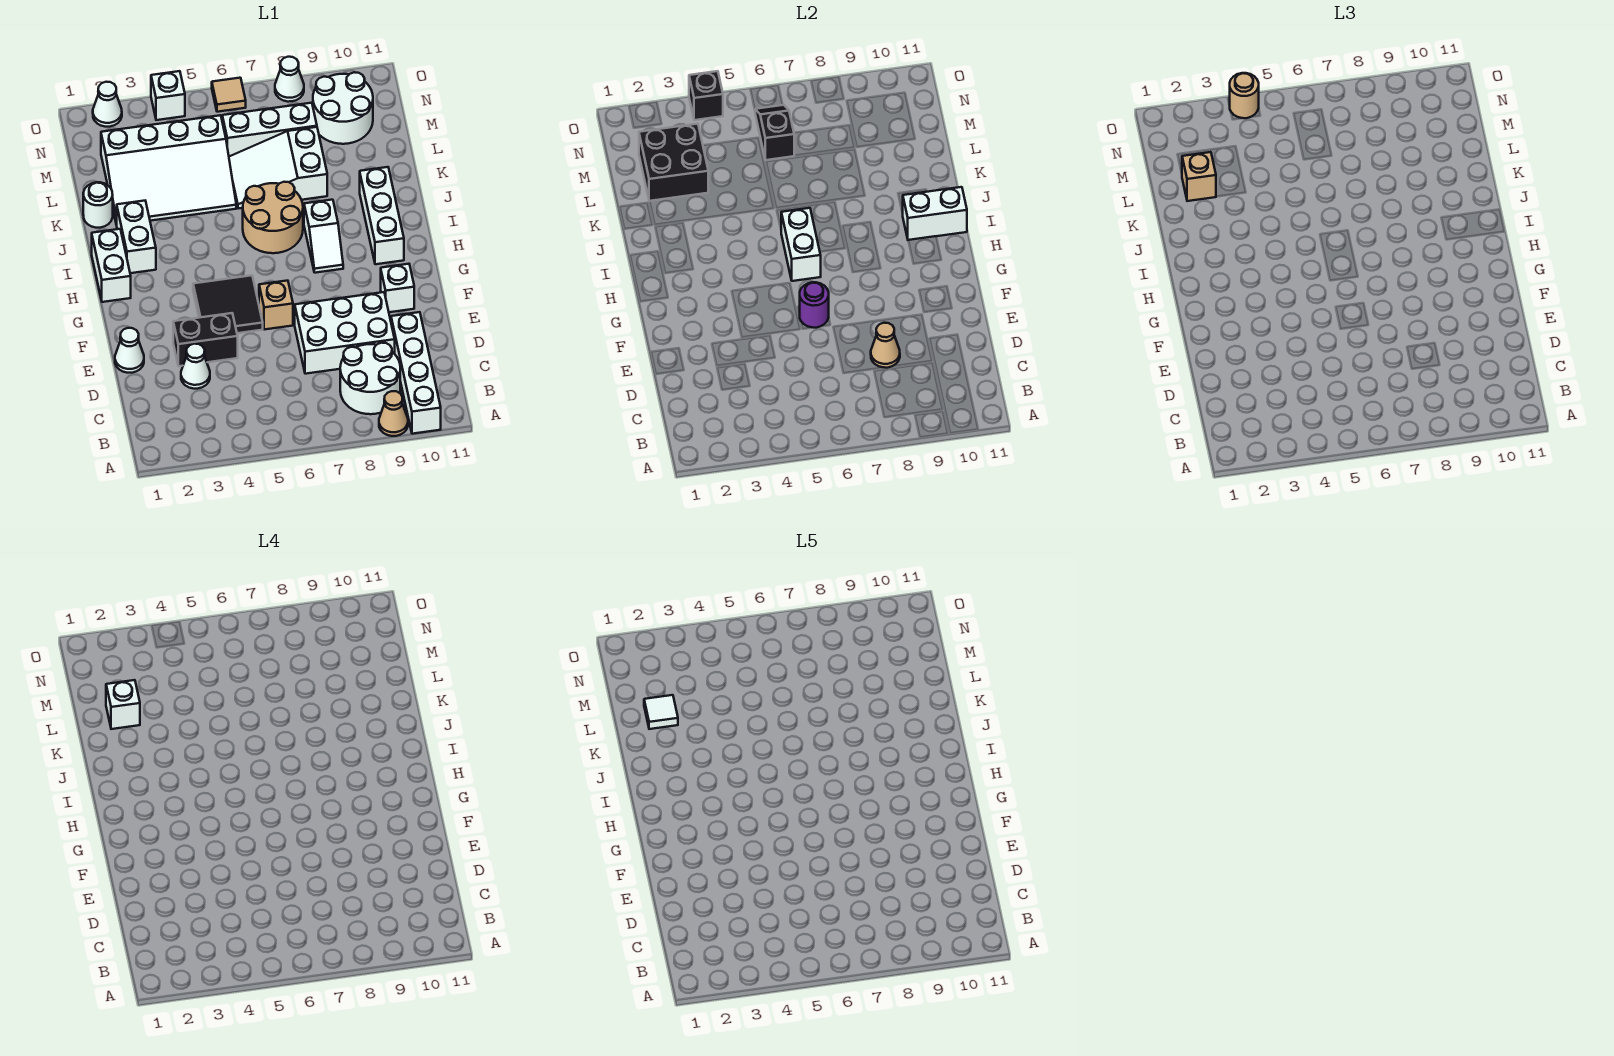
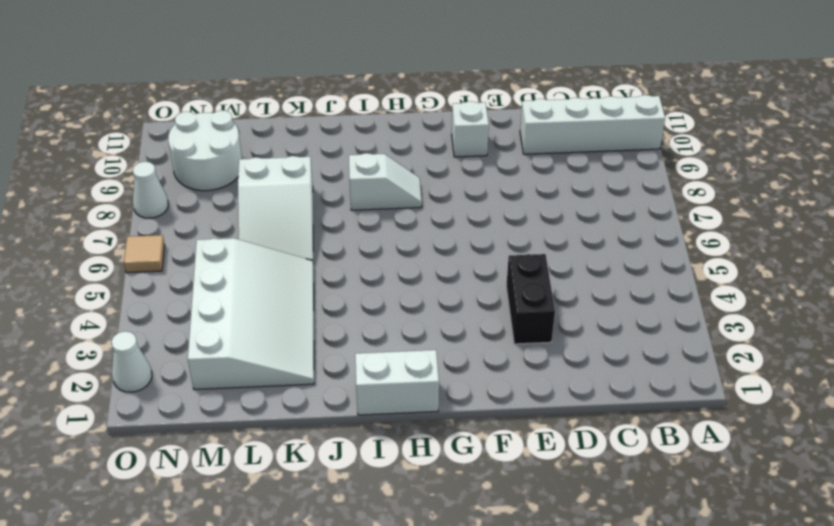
none -> tan 1x1 cone [379,391,408,436]
none -> white 2x2 round brick [340,343,400,414]
none -> white 1x1 cone [181,344,210,389]
none -> white 2x3 brick [295,292,395,374]

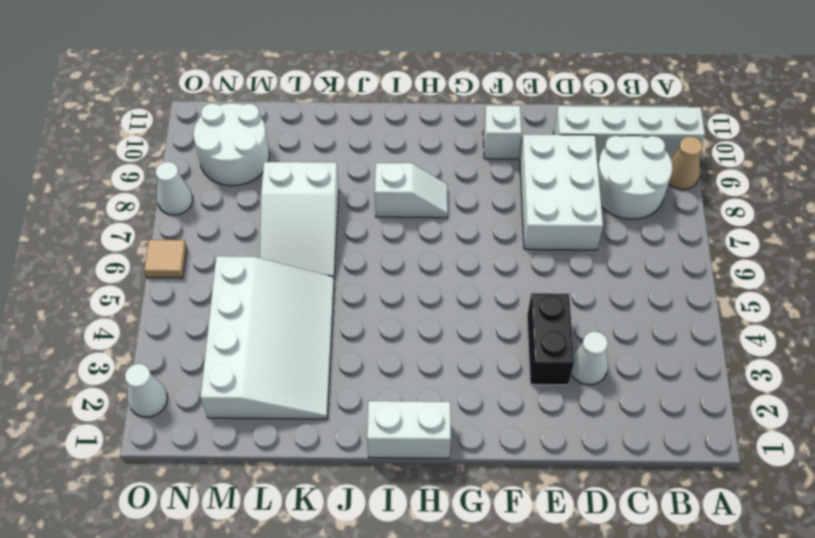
none -> white 1x1 cone [115,328,144,373]
none -> black 2x2 tile [193,275,263,333]
none -> tan 1x1 brick [259,281,293,330]
none -> white 1x3 brick [360,167,404,264]

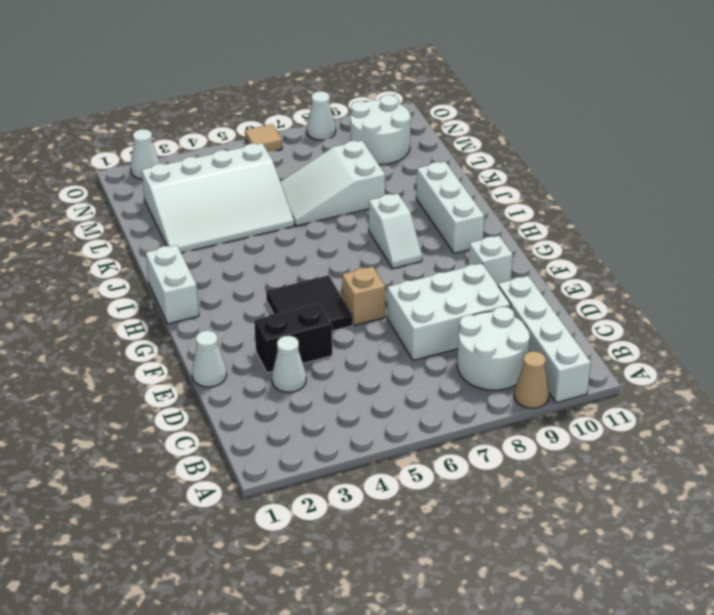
none -> white 1x2 brick [116,201,156,273]
none -> tan 2x2 round brick [243,182,303,253]
none -> white 1x1 round brick [83,182,113,228]
none -> white 1x3 brick [222,103,317,156]

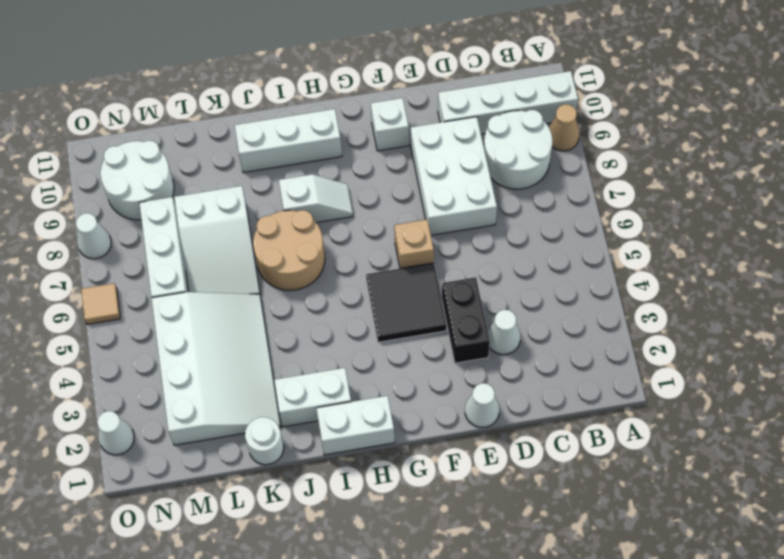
none -> white 1x1 brick [151,71,185,120]
none -> tan 1x1 cone [871,323,900,368]
none -> purple 1x1 round brick [800,282,829,328]
none -> white 1x2 brick [781,208,821,281]

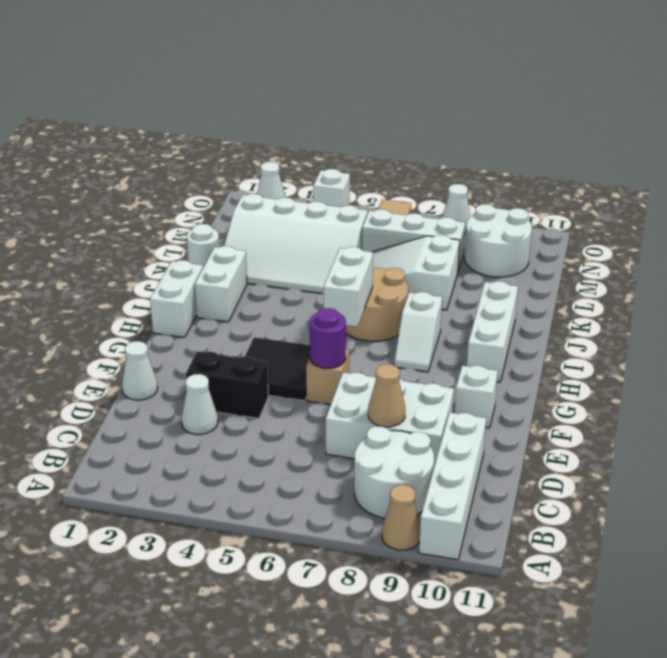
none -> white 1x2 brick [903,187,967,240]
none -> black 2x2 brick [639,124,708,201]
none -> black 1x2 slope [755,105,794,160]
none -> black 1x1 brick [689,71,723,120]

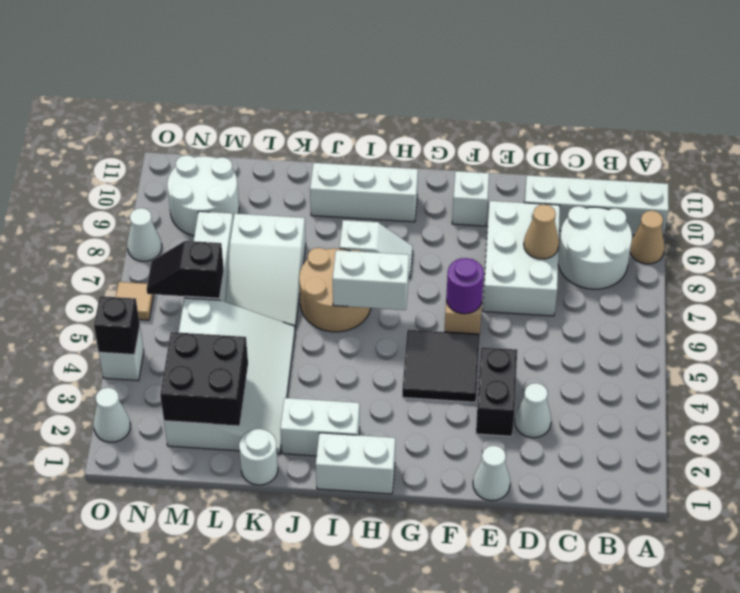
none -> white 1x2 brick [903,187,967,240]
none -> tan 1x1 brick [1182,152,1216,201]
none -> tan 1x1 round brick [1229,73,1259,118]
none -> white 1x1 brick [106,680,140,729]

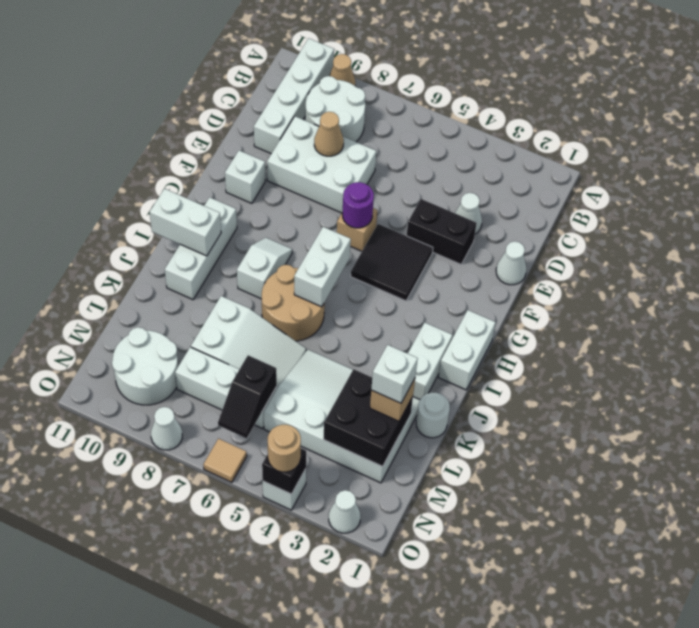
none -> white 1x1 tile [644,695,678,729]

